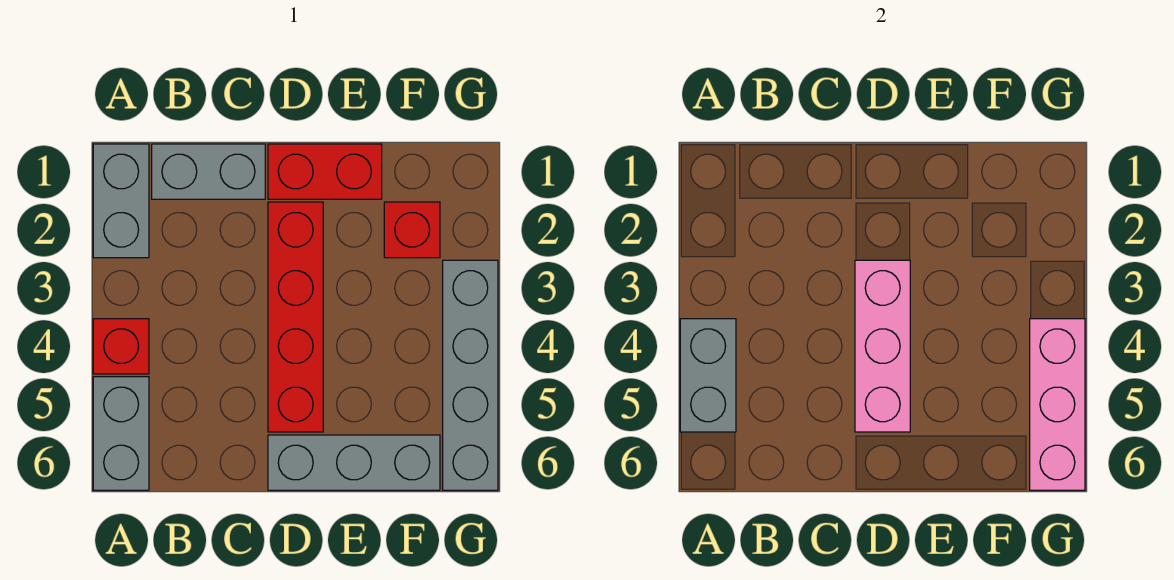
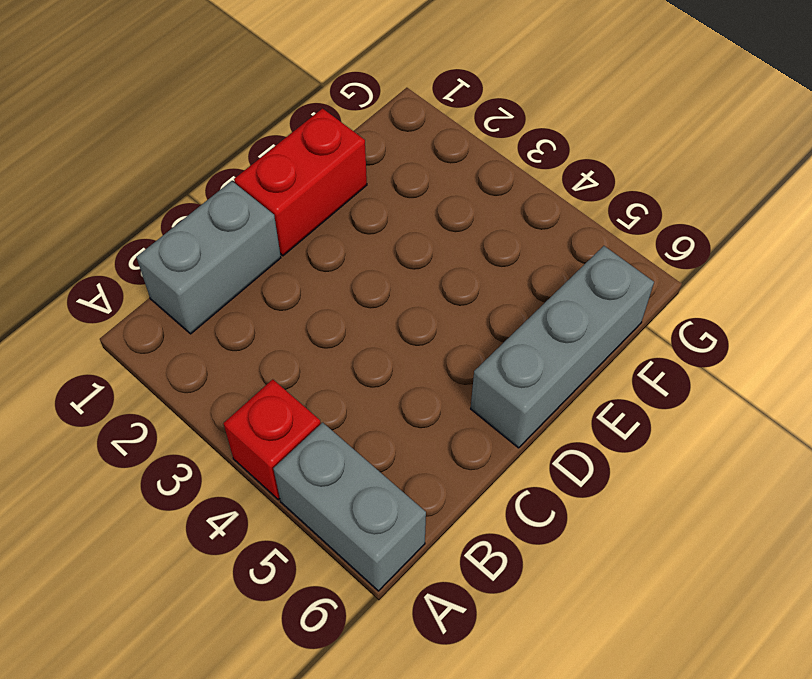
none -> grey 1x2 brick [93,144,149,258]
none -> red 1x4 brick [268,202,323,432]
none -> red 1x1 brick [384,202,440,258]

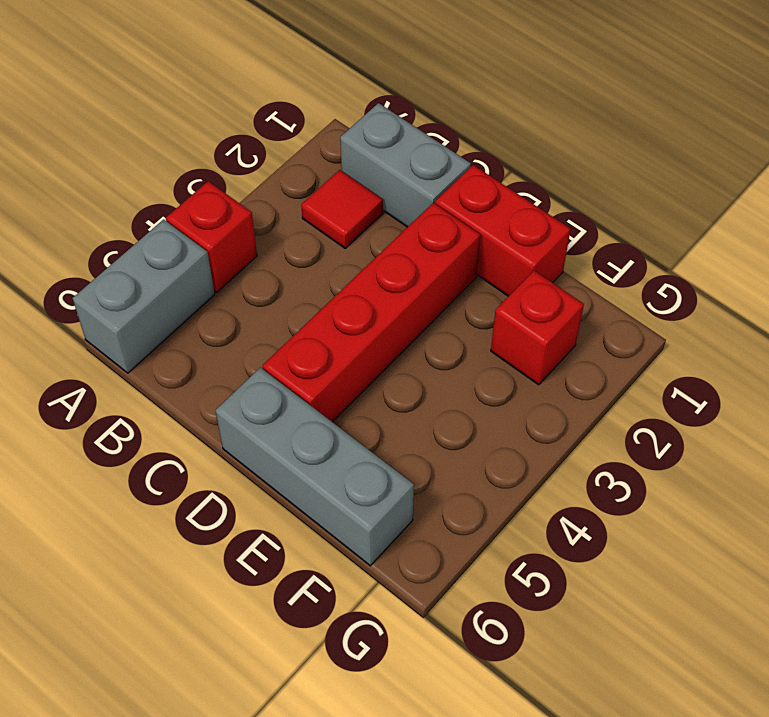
red 1x1 tile [301,170,383,248] -> none
none -> grey 1x2 brick [93,144,149,258]
none -> grey 1x4 brick [443,260,498,490]
none -> grey 1x2 brick [680,319,736,432]

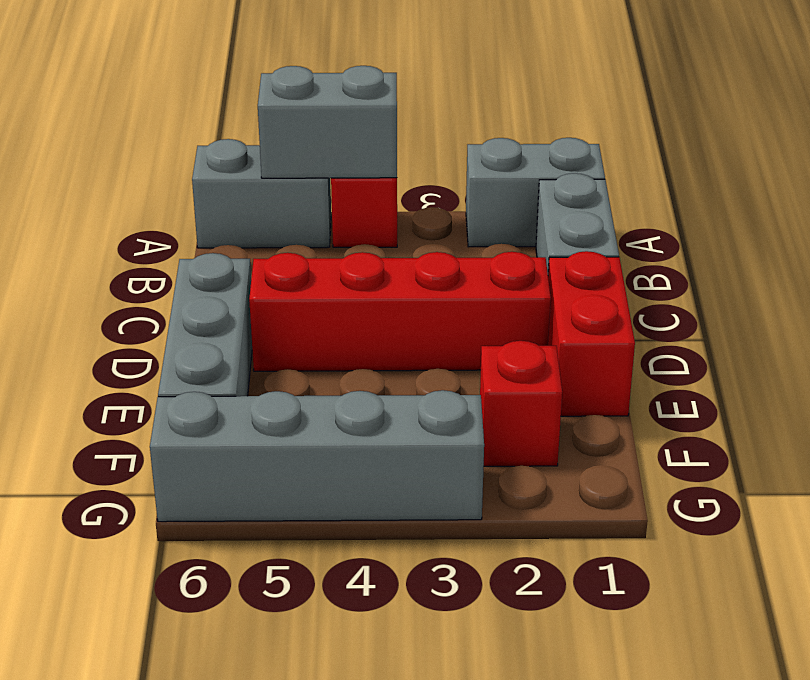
none -> pink 1x3 brick [855,260,910,432]
none -> pink 1x3 brick [1030,319,1085,490]

